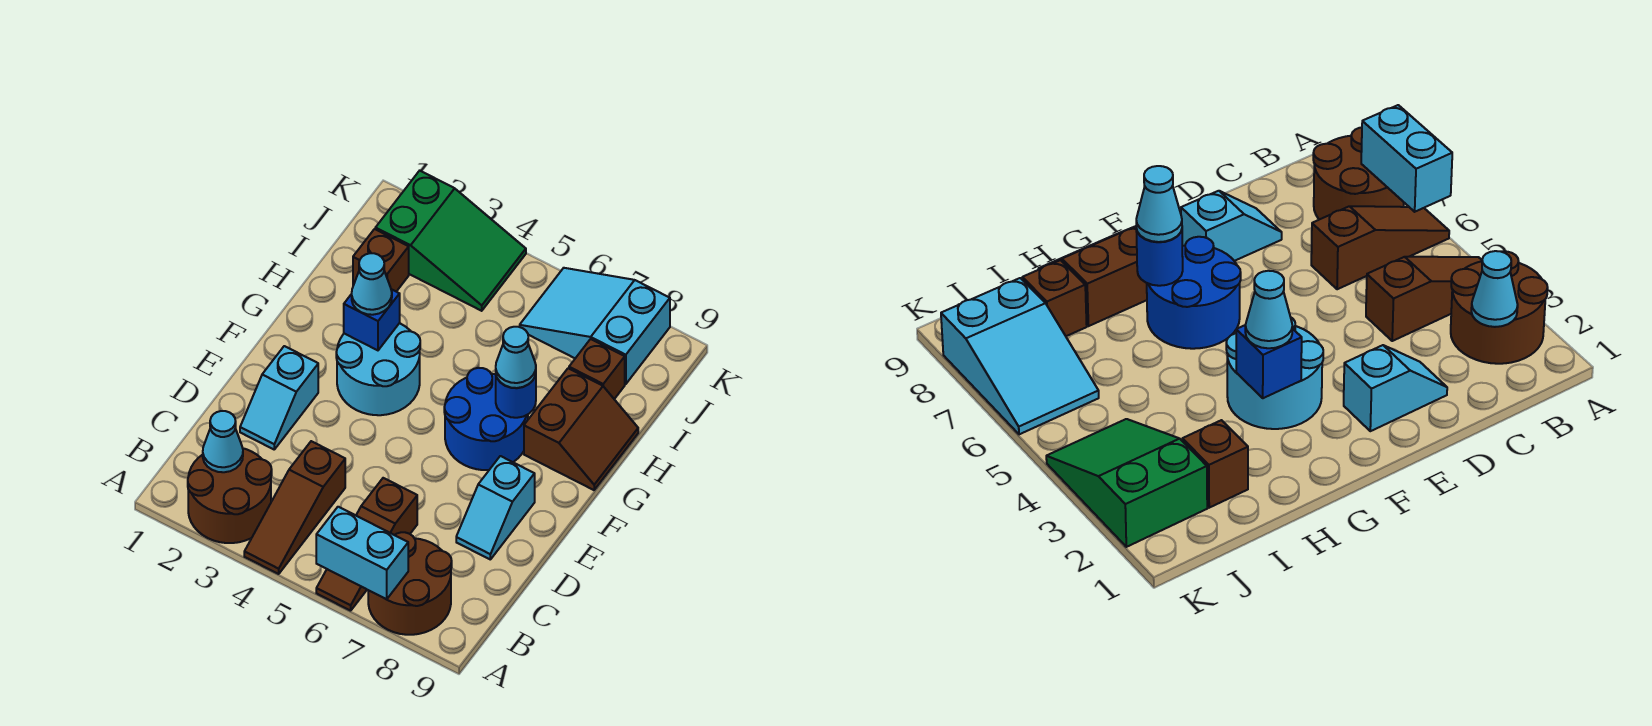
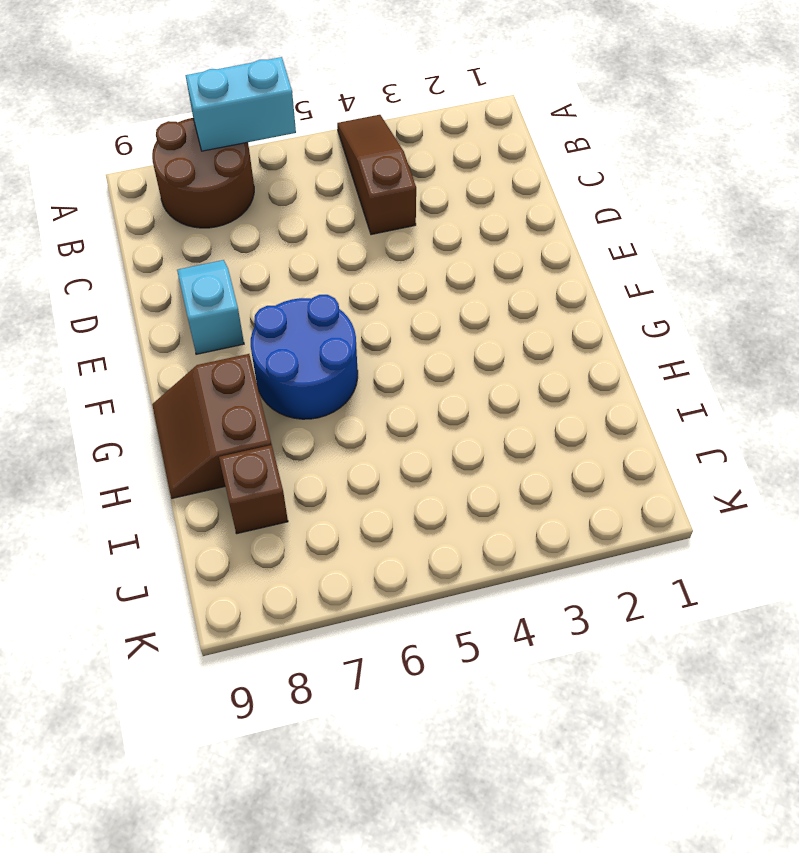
none -> brown 2x2 round brick [188,448,272,543]
none -> brown 1x3 slope [316,478,417,611]
none -> cyan 1x2 slope [240,346,318,449]

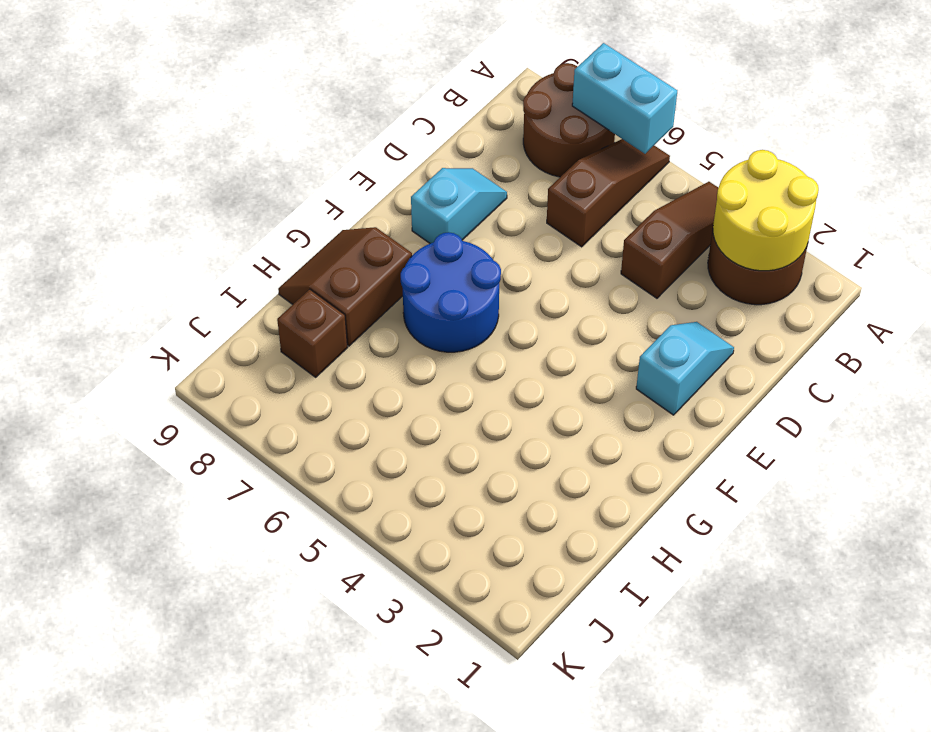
yellow 2x2 round brick [713,150,819,271] -> cyan 1x1 cone [203,411,243,472]
none -> cyan 2x2 round brick [336,323,420,415]
none -> brown 1x1 brick [353,229,409,292]
none -> green 2x3 slope [375,171,526,311]

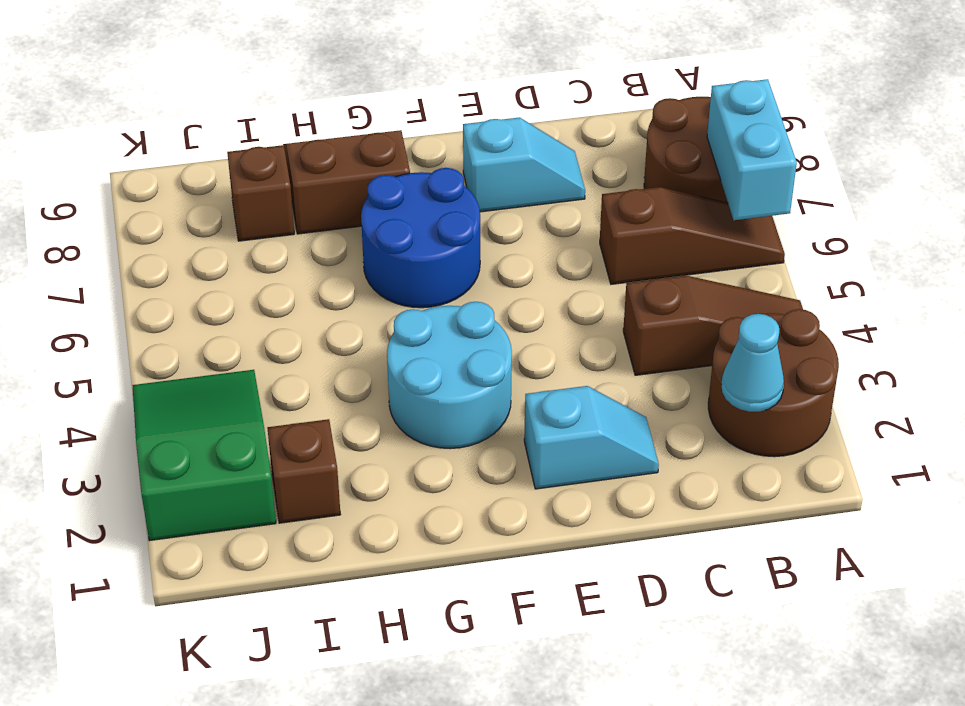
none -> cyan 2x3 slope [520,268,670,384]
none -> blue 1x1 brick [344,289,400,350]
none -> blue 1x1 round brick [496,374,536,418]

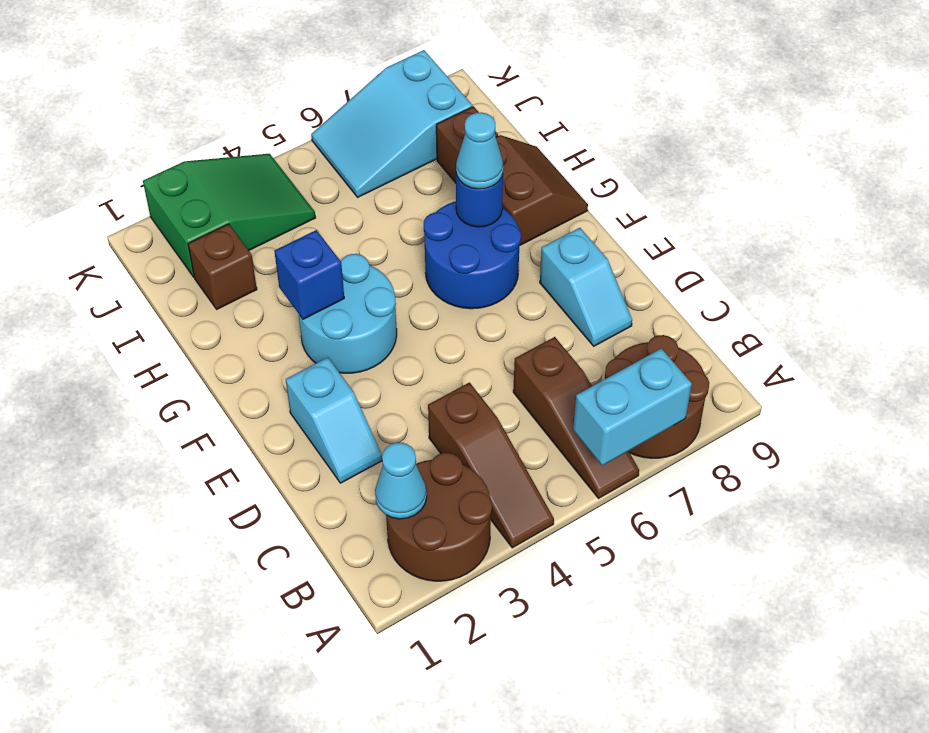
none -> cyan 1x1 cone [352,253,392,315]

